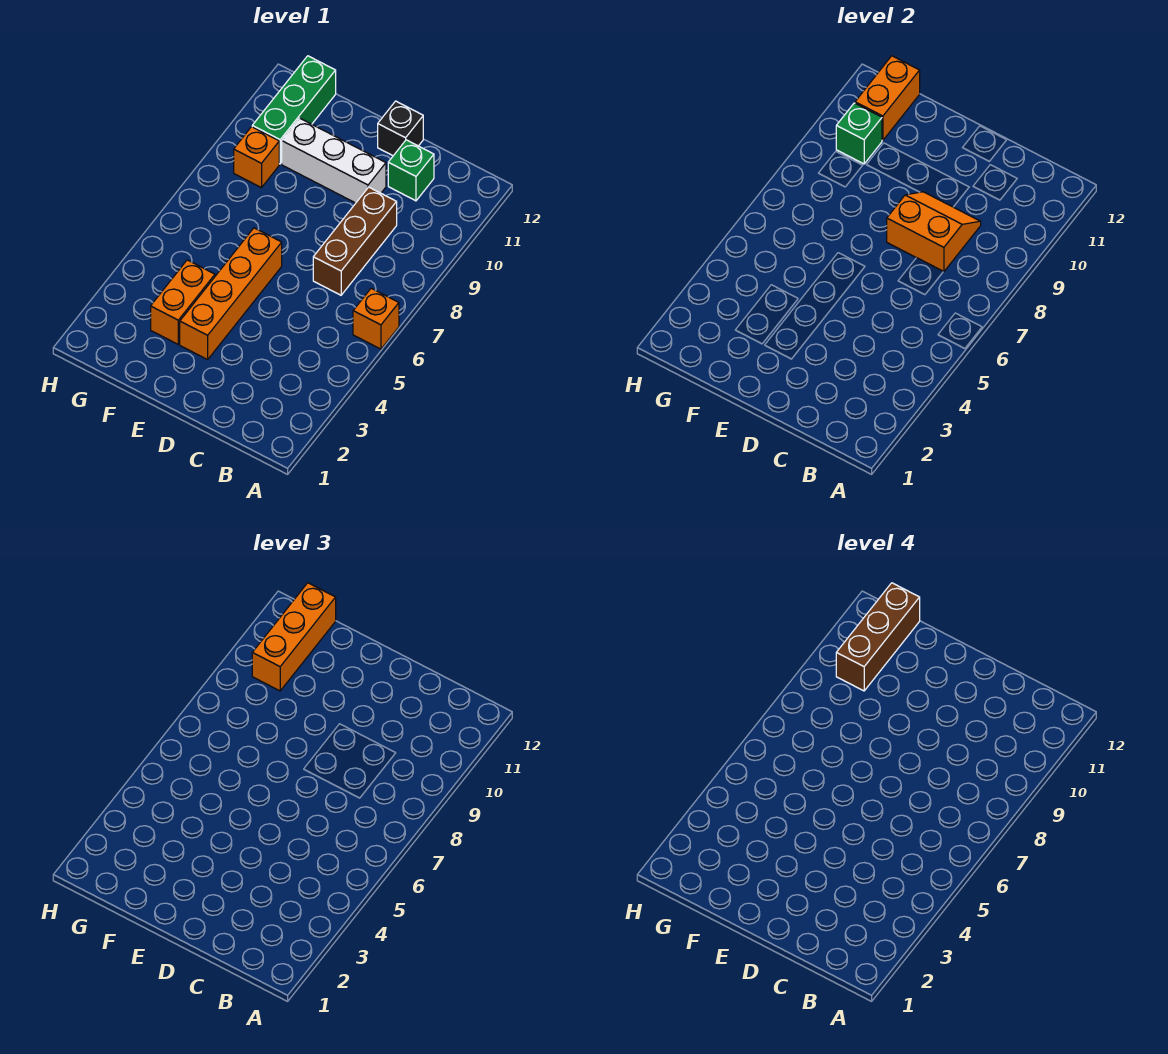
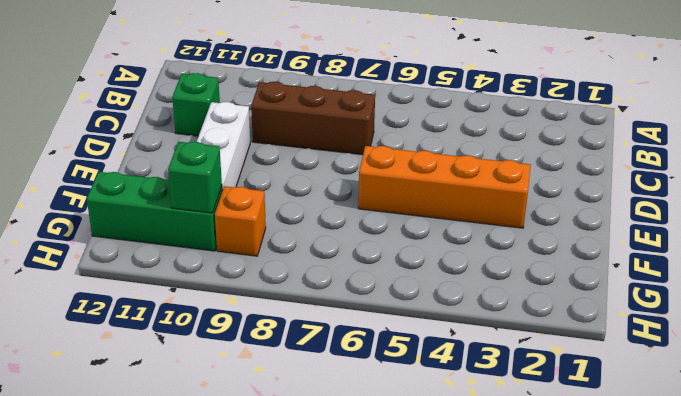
none -> orange 1x1 brick [353,288,399,349]
none -> black 1x1 brick [378,101,423,156]
none -> orange 1x2 brick [151,260,215,344]

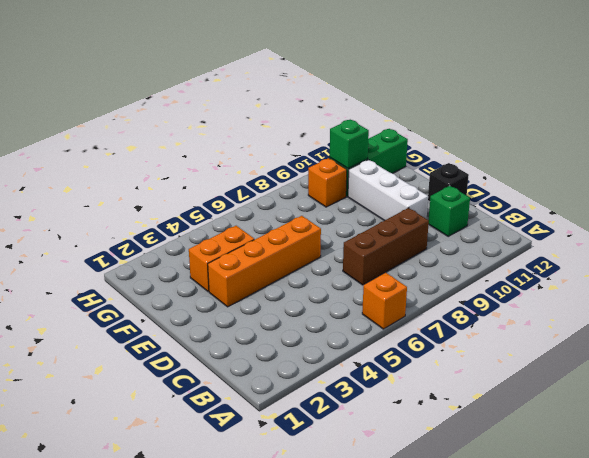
none -> orange 2x2 slope [887,192,981,272]
none -> orange 1x2 brick [855,56,920,140]
none -> orange 1x3 brick [252,583,336,691]

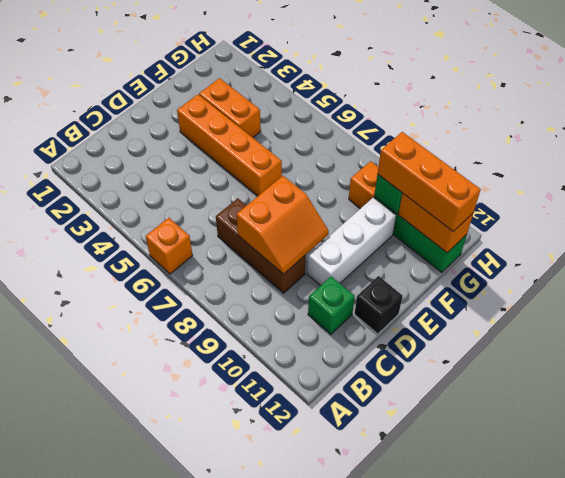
none -> brown 1x3 brick [836,583,920,691]

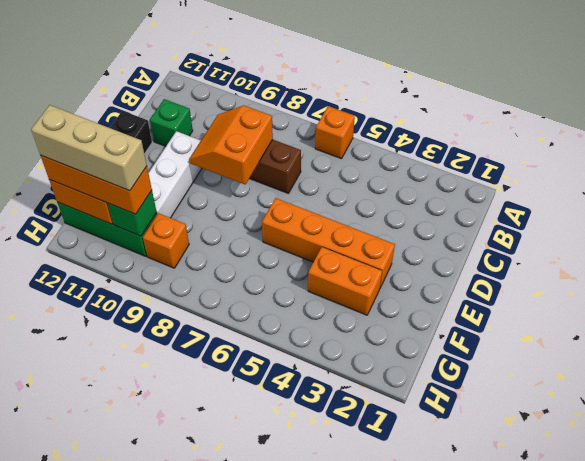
tan 1x3 brick [31,105,147,191] -> brown 1x3 brick [836,583,920,691]

